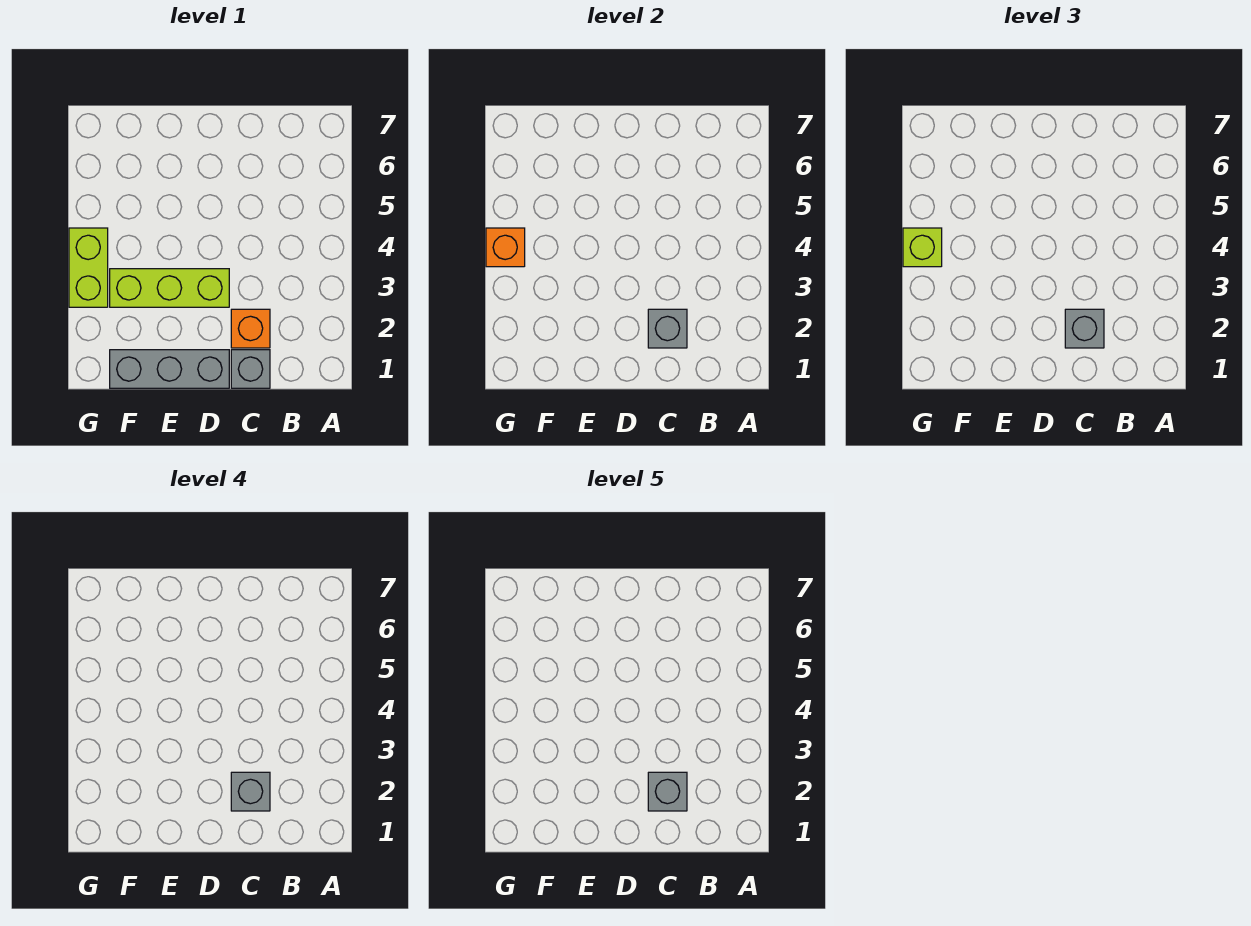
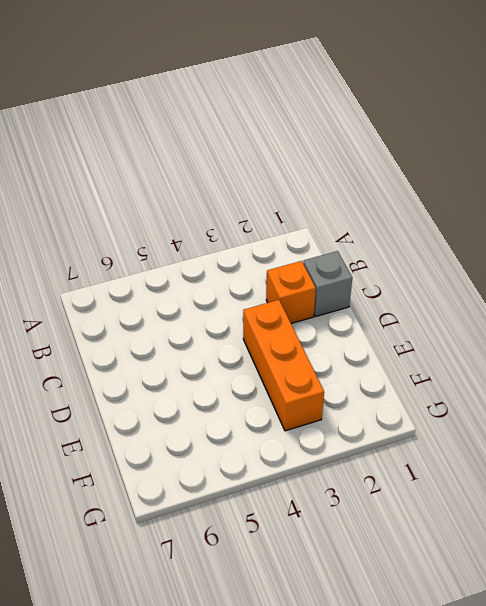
orange 1x3 brick [243,300,324,431] -> lime 1x3 brick [110,269,229,307]
none -> grey 1x3 brick [110,350,229,388]
none -> lime 1x2 brick [69,228,108,307]

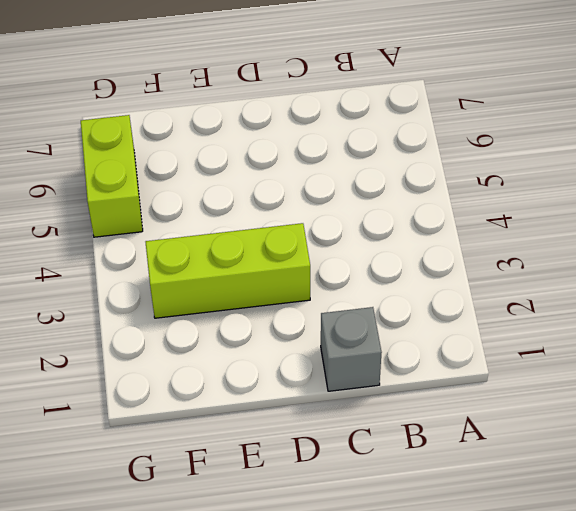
lime 1x2 brick [81,115,143,237] -> lime 1x2 brick moved to [69,228,108,307]
none -> orange 1x1 brick [231,309,270,348]
none -> grey 1x3 brick [110,350,229,388]

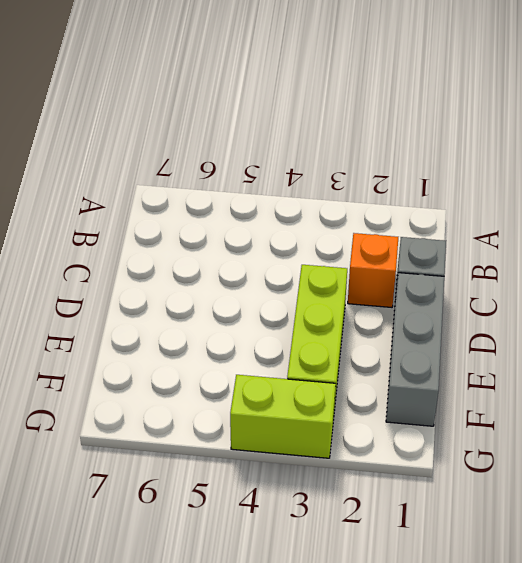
none -> grey 1x1 brick [648,309,687,348]
none -> orange 1x1 brick [486,228,525,267]

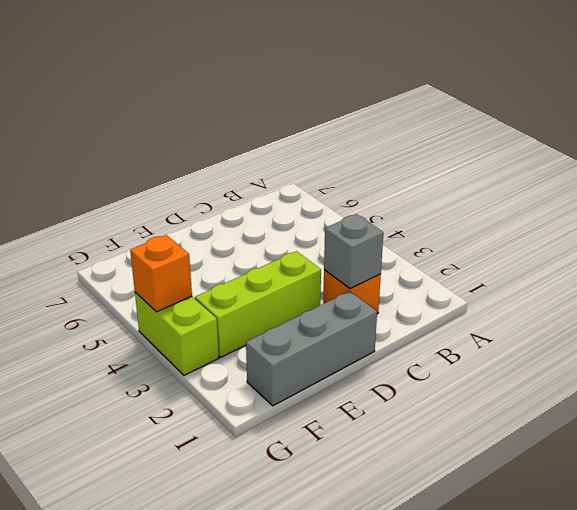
none -> grey 1x1 brick [231,350,270,388]
none -> grey 1x1 brick [1065,309,1104,348]

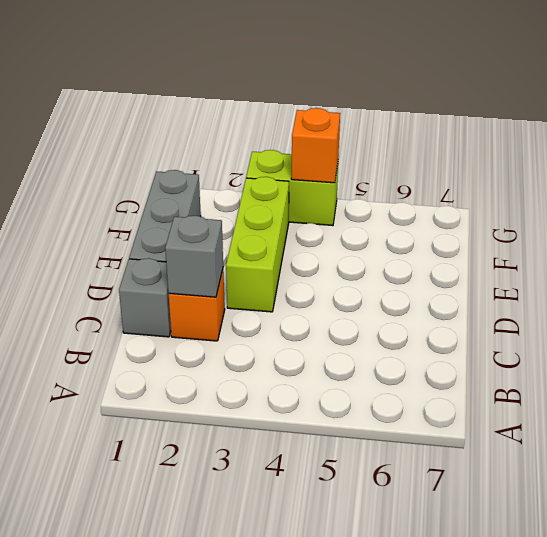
none -> grey 1x1 brick [1065,309,1104,348]
none -> lime 1x1 brick [903,228,942,267]

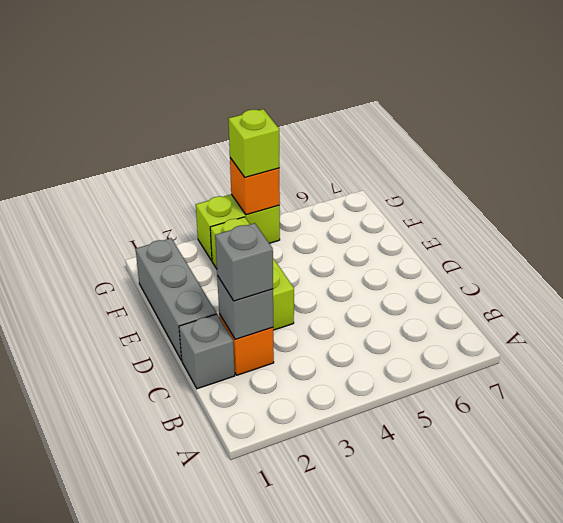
none -> grey 1x1 brick [231,772,270,811]
none -> grey 1x1 brick [648,772,687,811]

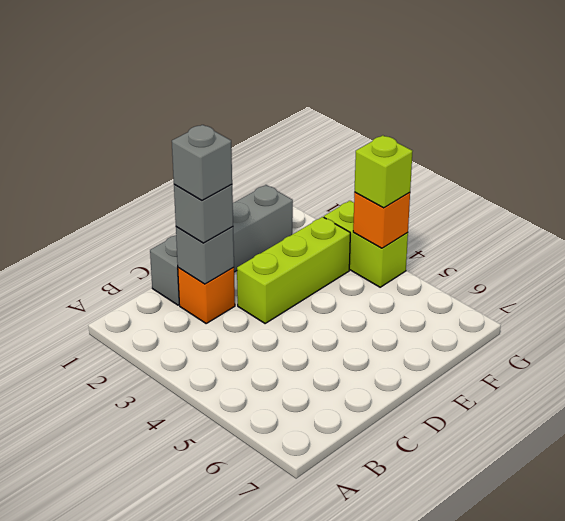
none -> grey 1x1 brick [648,772,687,811]

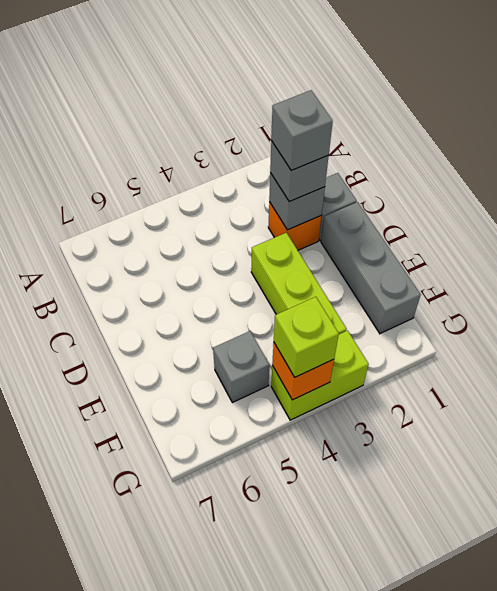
grey 1x1 brick [213,331,269,403] -> grey 1x1 brick moved to [648,772,687,811]

